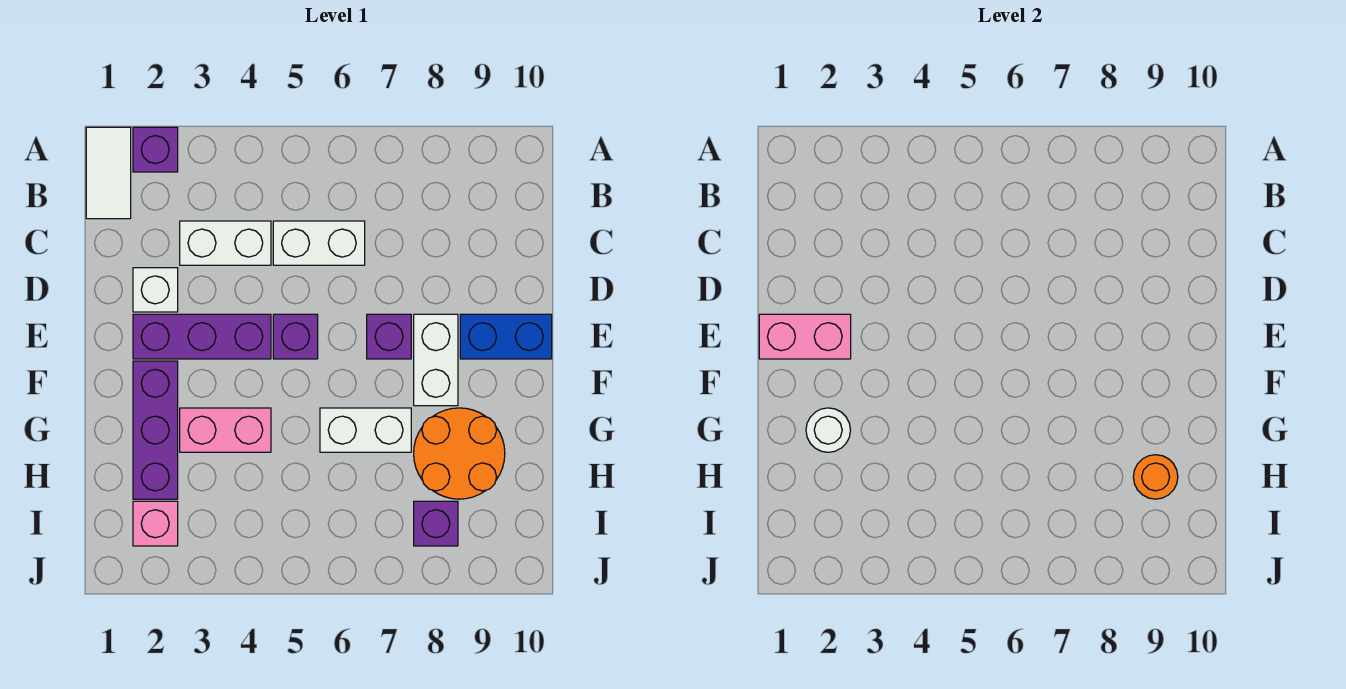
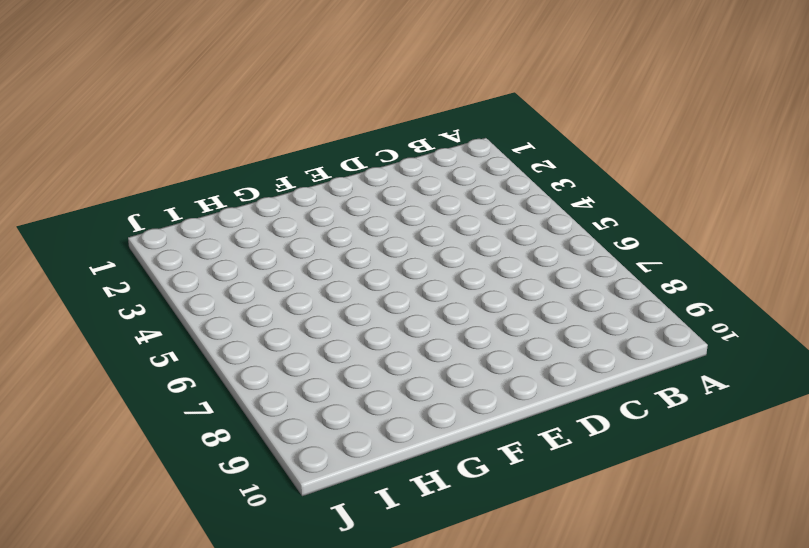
none -> white 1x2 tile [86,127,131,219]
none -> purple 1x1 brick [133,127,178,172]
none -> white 1x2 brick [180,221,271,265]

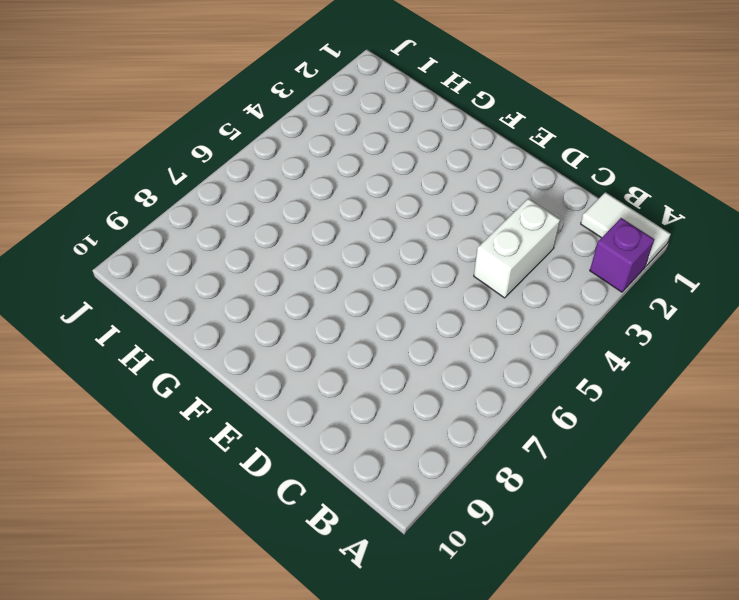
none -> white 1x2 brick [273,221,365,265]
none -> white 1x1 brick [133,268,178,312]
none -> purple 1x3 brick [133,314,271,359]

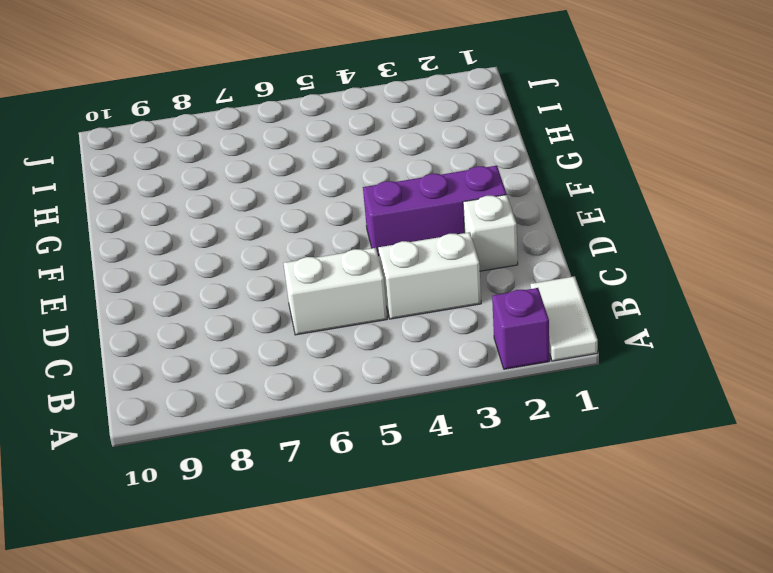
none -> purple 1x1 brick [273,314,318,359]
none -> purple 1x1 brick [367,314,411,359]
none -> white 1x2 brick [414,314,458,406]

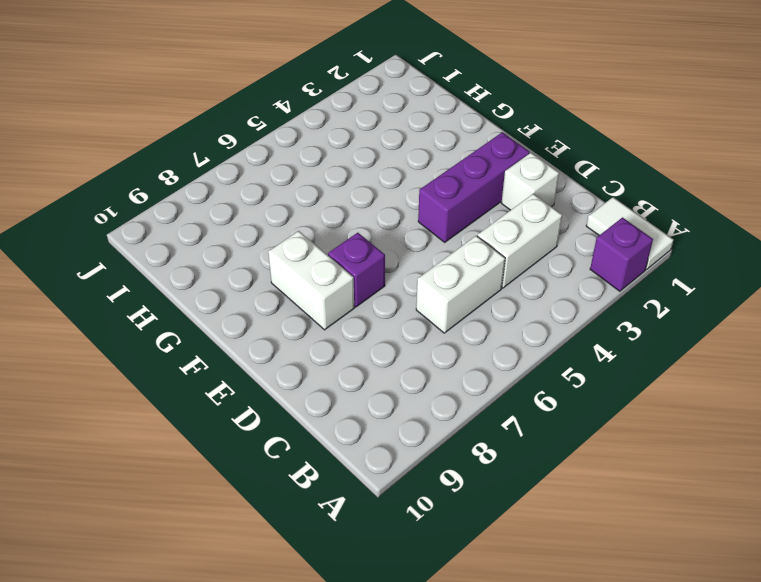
none -> purple 1x1 brick [273,314,318,359]
none -> blue 1x2 brick [460,314,552,359]
none -> purple 1x3 brick [133,361,178,499]

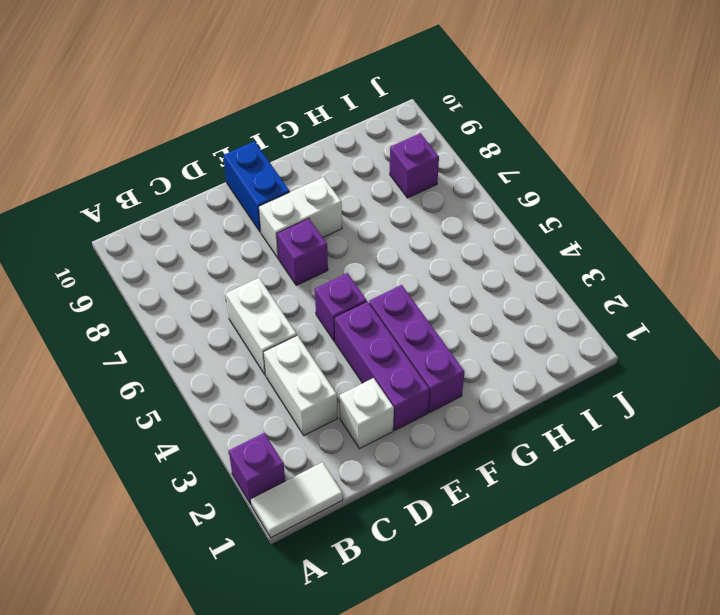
purple 1x3 brick [369,285,464,413] -> purple 1x3 brick turned to [133,361,178,499]
none -> pink 1x2 brick [180,408,271,452]
none -> white 1x2 brick [320,408,411,452]
none -> orange 2x2 round brick [414,408,505,499]

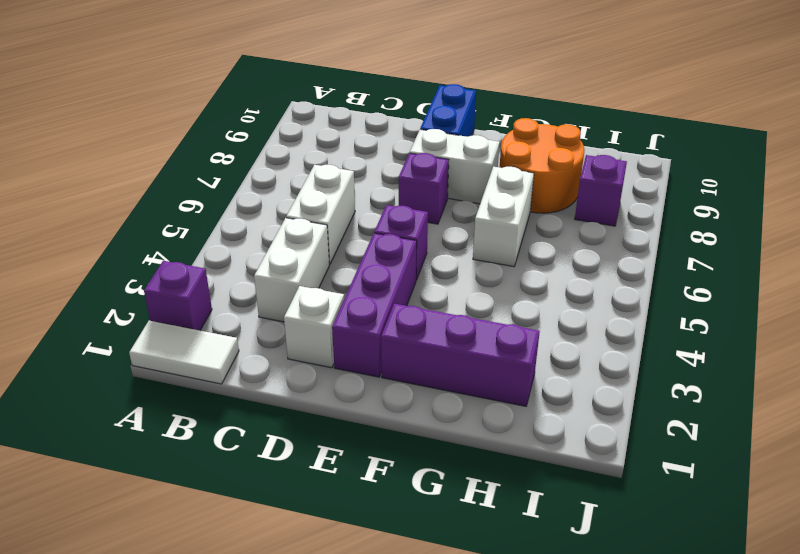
none -> pink 1x2 brick [180,408,271,452]
none -> pink 1x1 brick [133,501,178,546]
none -> pink 1x2 brick [759,314,851,359]

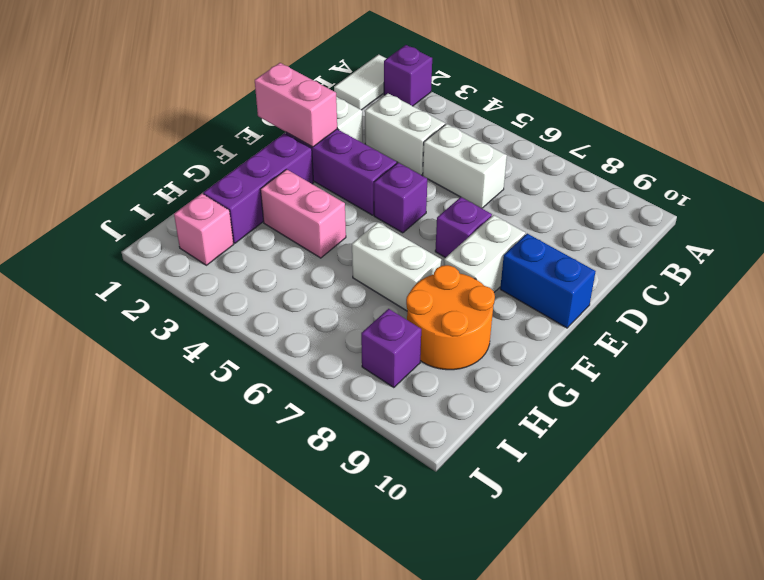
none -> white 1x1 round brick [806,408,850,452]
none -> orange 1x1 round brick [1133,455,1178,499]

